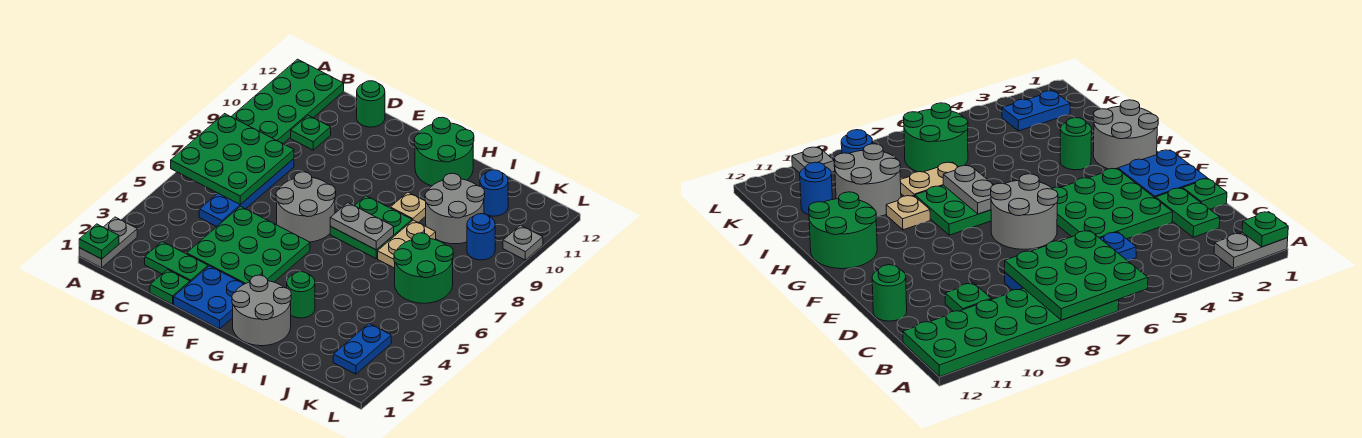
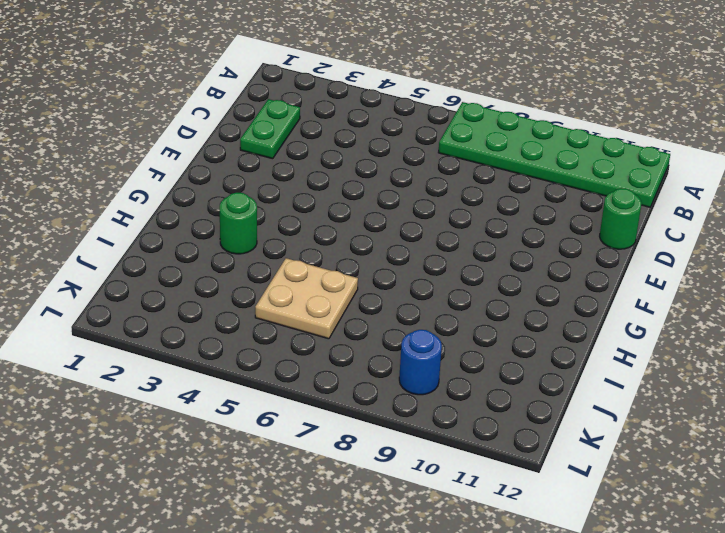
tan 2x2 plate [255,258,358,339] -> green 2x2 round brick [394,233,453,303]
none -> grey 1x2 plate [79,217,137,268]
none -> blue 1x4 plate [199,159,294,226]
none -> green 1x1 plate [291,115,331,150]

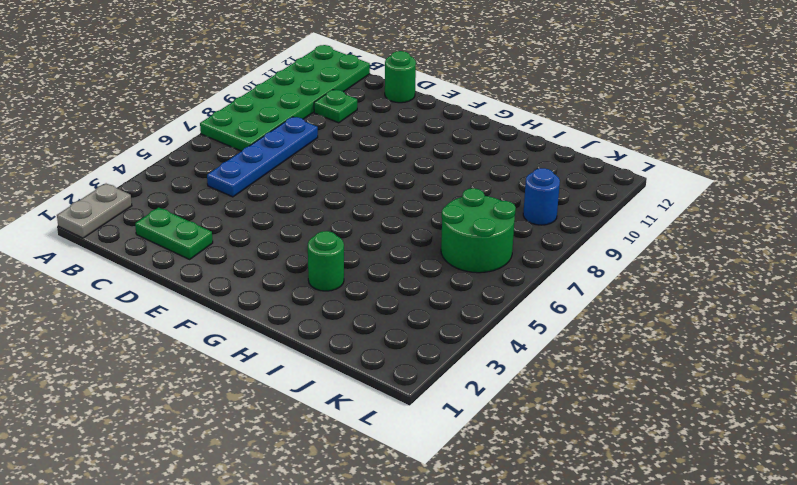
none -> green 1x1 plate [150,270,190,304]
none -> green 3x3 plate [187,206,310,284]
none -> blue 2x2 plate [174,266,244,329]

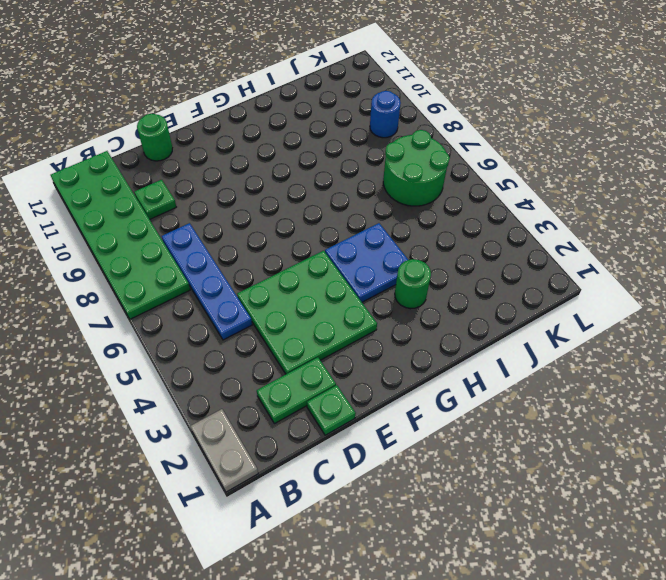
blue 2x2 plate [325,223,408,302] -> blue 2x2 plate moved to [174,266,244,329]
none -> grey 2x2 round brick [276,172,336,242]
none -> grey 2x2 round brick [232,275,291,346]
none -> green 2x2 plate [330,196,412,258]

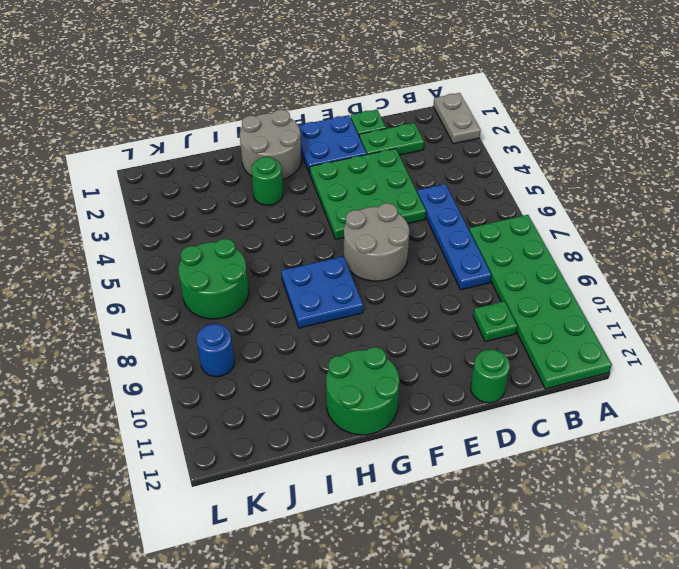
blue 2x2 plate [281,256,363,328] -> green 2x2 plate [330,196,412,258]
none -> tan 1x1 plate [390,192,426,222]
none -> tan 1x2 plate [378,220,436,268]
none -> grey 2x2 round brick [425,173,485,244]

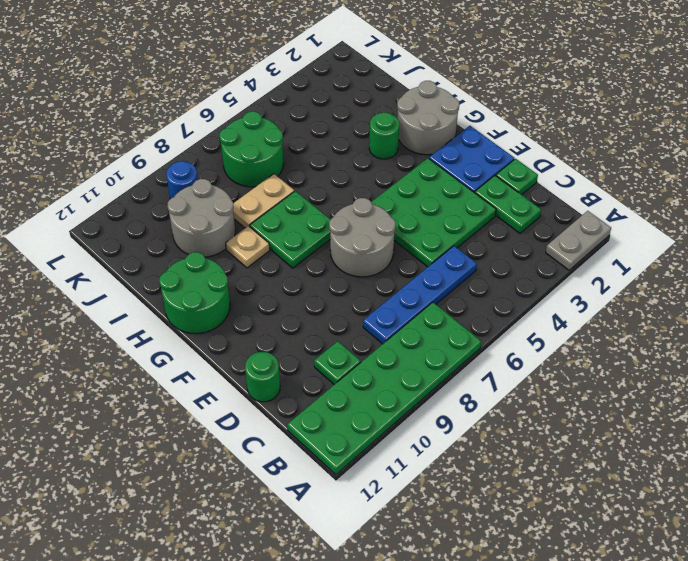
none -> blue 1x1 round brick [480,170,508,216]
none -> blue 1x2 plate [333,324,391,374]
none -> grey 1x1 plate [503,225,543,260]

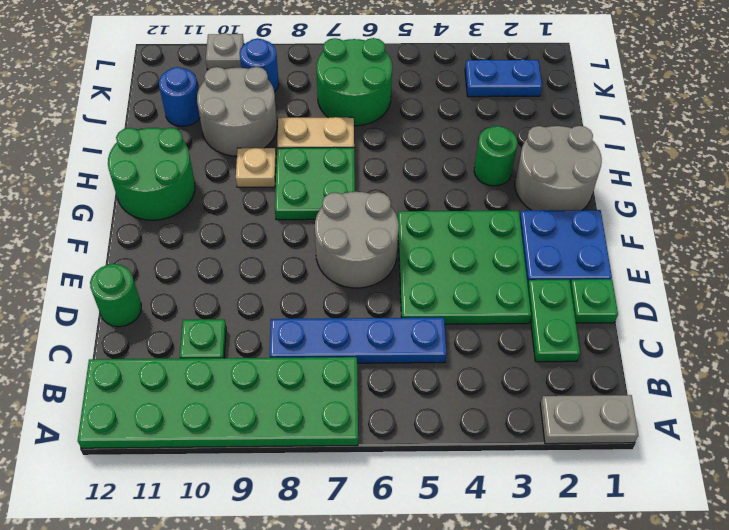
none -> green 1x1 plate [79,224,119,259]
none -> green 3x3 plate [171,114,294,204]
none -> grey 1x2 plate [330,203,394,250]

